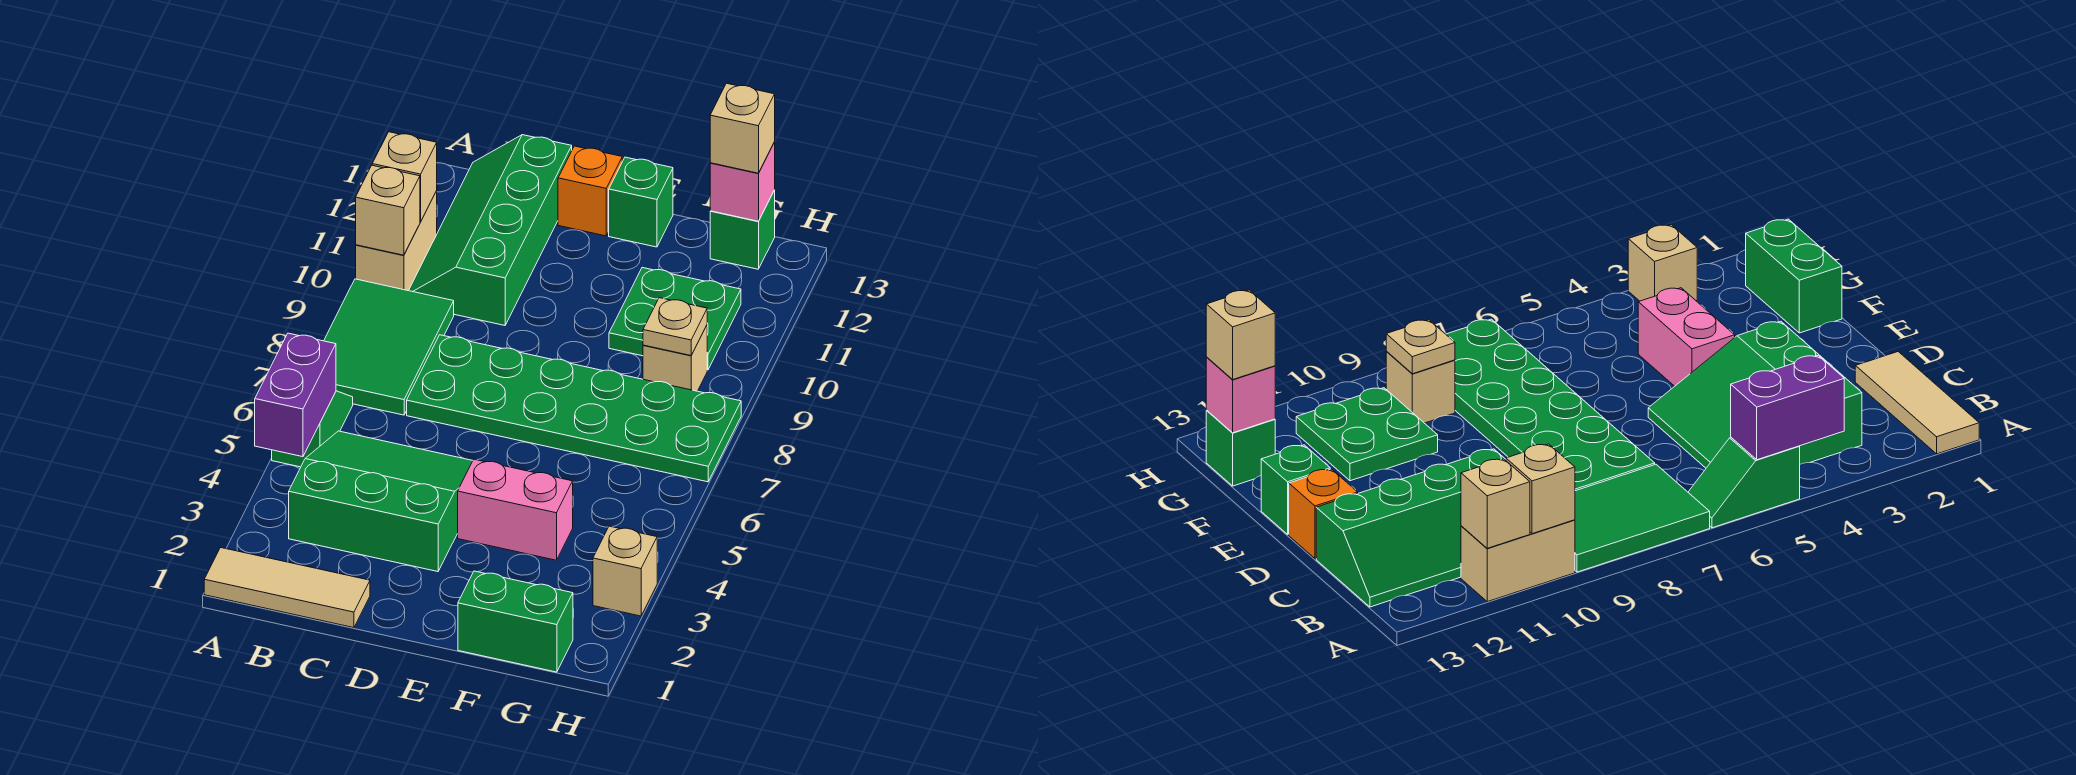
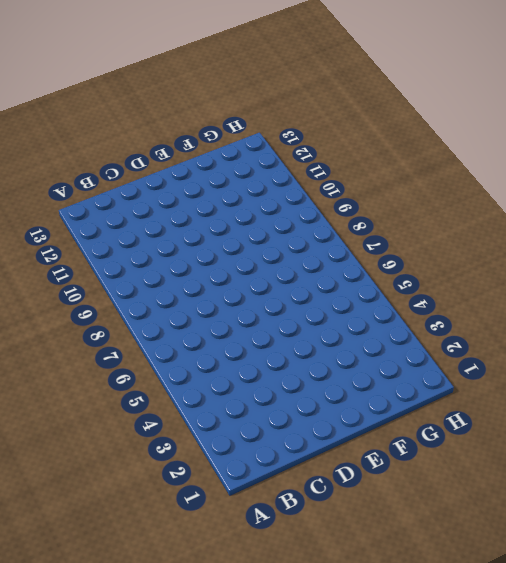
none -> tan 1x3 tile [204,548,370,628]
none -> green 1x2 slope [272,391,353,467]
none -> green 2x3 tile [324,279,454,415]

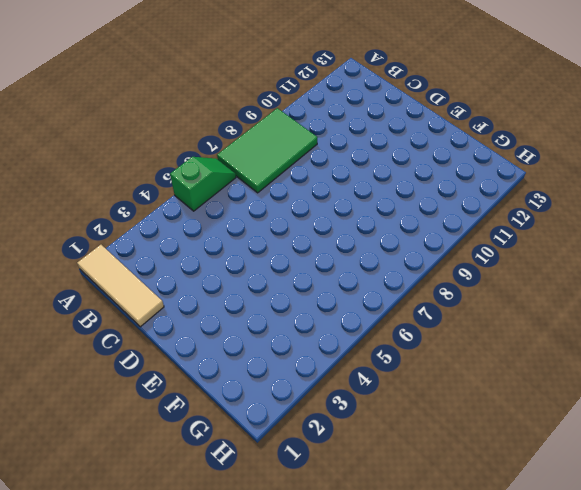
none -> tan 1x2 brick [356,191,437,291]
none -> green 3x3 slope [289,431,473,572]
none -> green 2x4 slope [409,135,572,325]

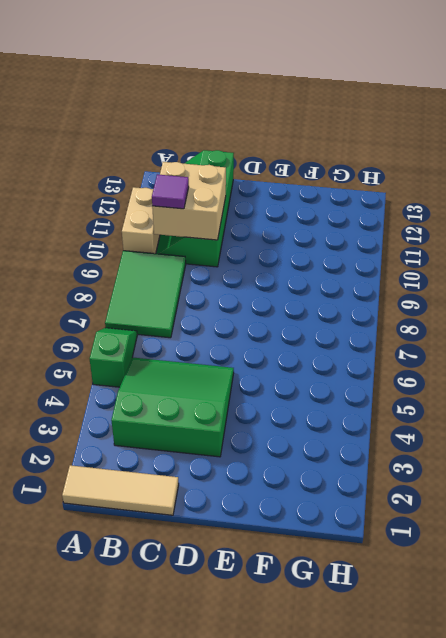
tan 2x2 brick [152,162,226,240] -> none
purple 1x1 tile [152,174,189,209] -> none
none -> green 2x6 plate [407,335,741,482]
none -> orange 1x1 brick [558,146,622,236]
none -> pink 1x2 brick [458,459,573,560]

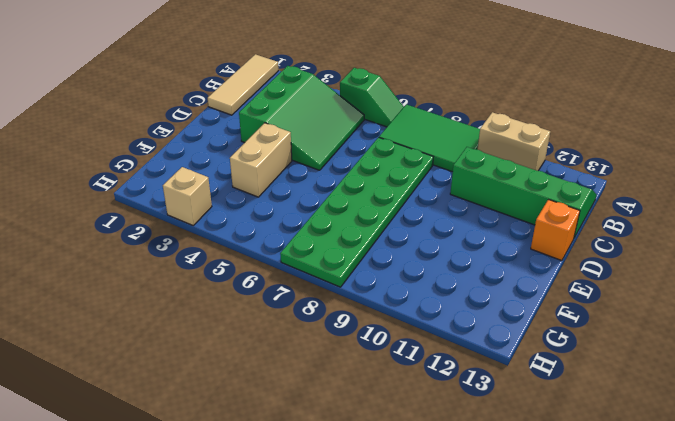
tan 1x2 brick [230,123,292,197] -> pink 1x2 brick [458,459,573,560]
none -> green 1x1 brick [609,157,673,247]
none -> green 1x2 brick [458,571,573,672]
none -> green 2x2 plate [609,268,741,370]

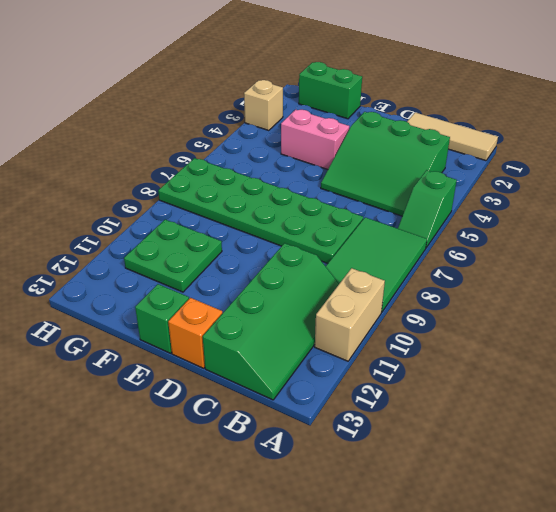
none -> tan 1x1 brick [643,325,707,391]
none -> green 1x1 brick [710,190,775,269]
none -> purple 1x2 brick [255,333,336,457]

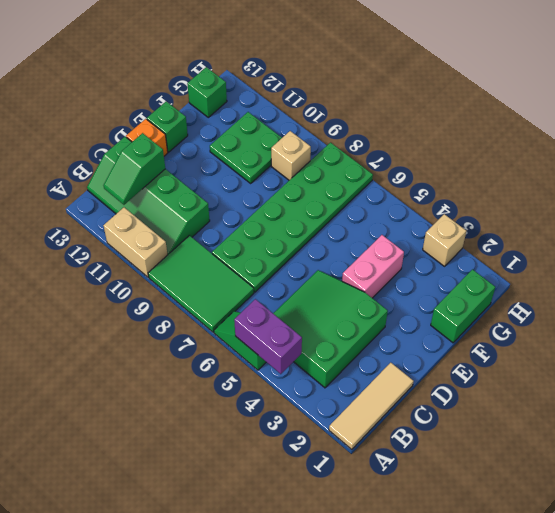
green 1x2 slope [104,133,165,205] -> none
none -> tan 1x1 brick [356,165,420,255]
none -> tan 1x1 brick [372,132,437,222]
none -> tan 1x1 plate [643,298,707,356]

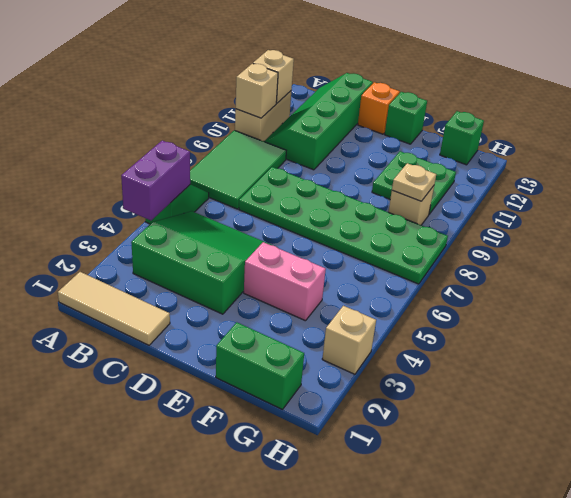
none -> pink 1x1 brick [710,142,775,221]
none -> tan 1x1 brick [710,83,775,173]

